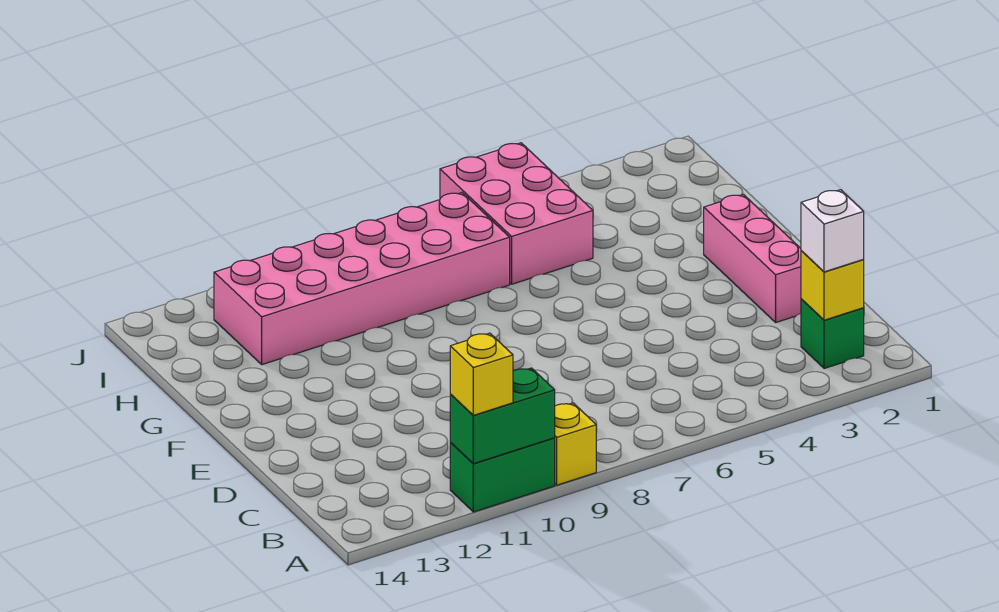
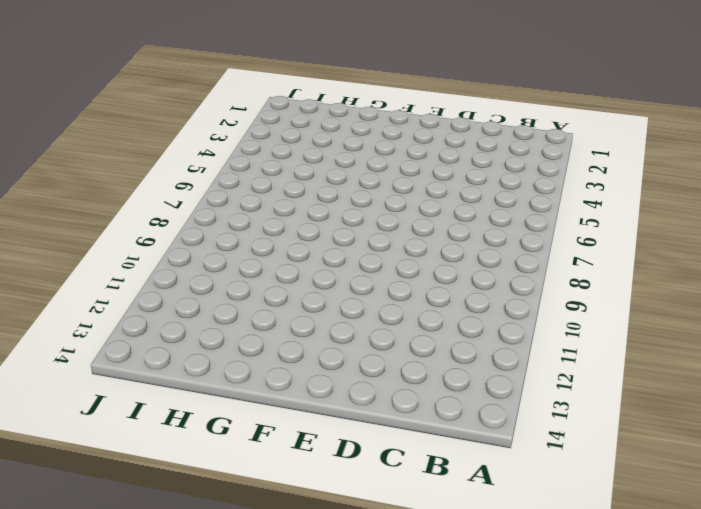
none -> yellow 1x1 brick [555,403,596,485]
none -> green 1x2 brick [450,438,555,512]

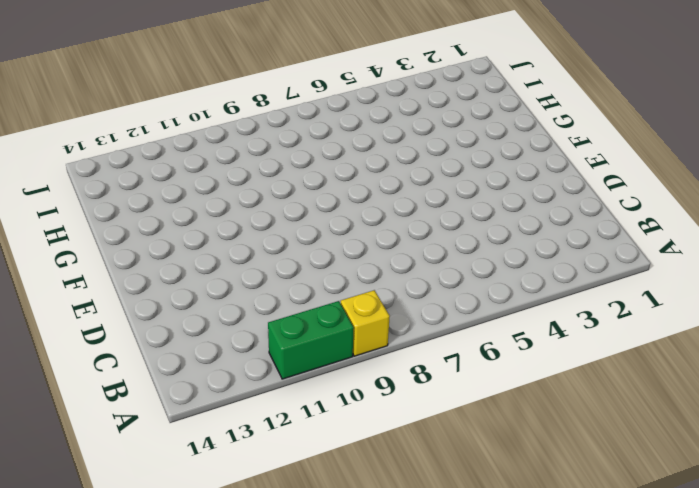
none -> green 1x1 brick [801,299,864,369]
none -> pink 1x3 brick [704,194,801,322]

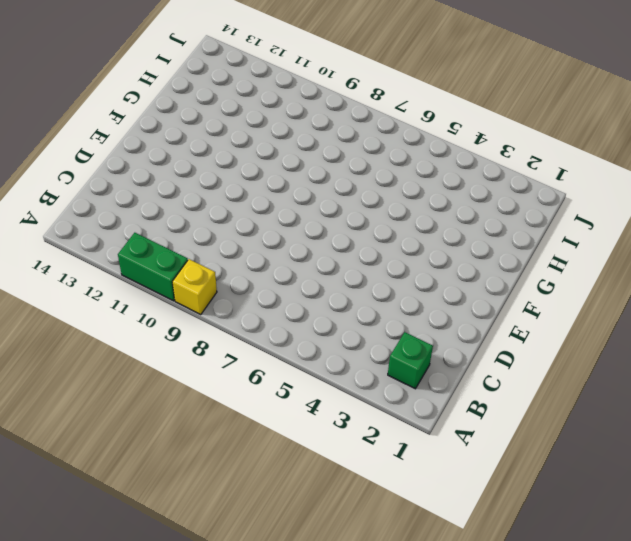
none -> pink 1x3 brick [704,194,801,322]
none -> pink 2x3 brick [440,143,593,284]

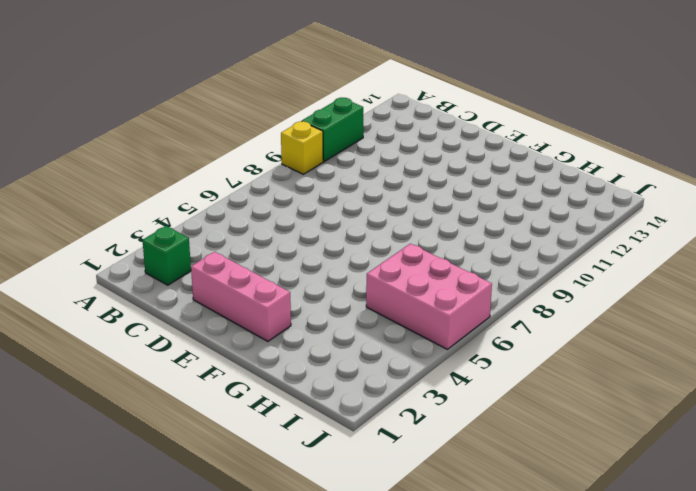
none -> pink 2x6 brick [214,193,510,365]
none -> green 1x2 brick [450,368,555,464]

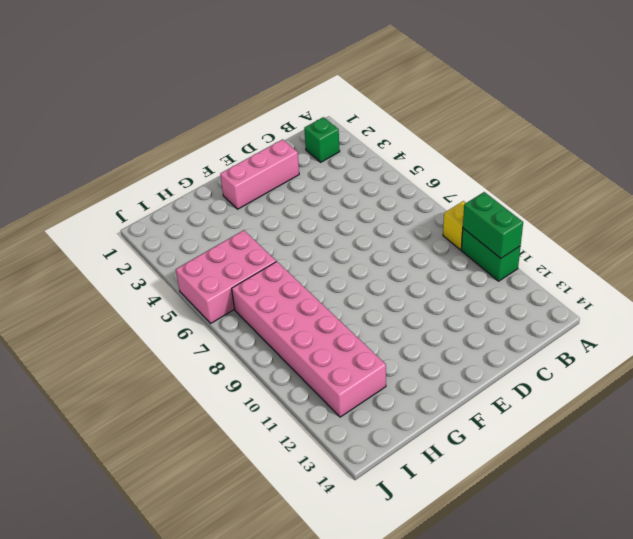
none -> yellow 1x1 brick [801,251,864,320]
none -> yellow 1x1 brick [450,333,513,415]

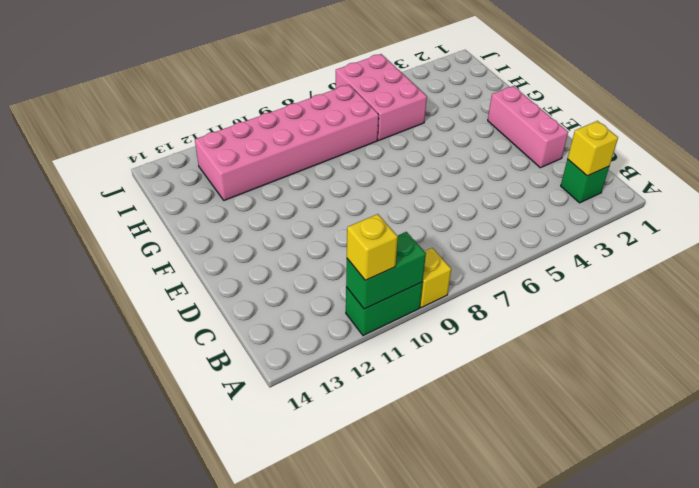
none -> white 1x1 brick [801,190,864,272]

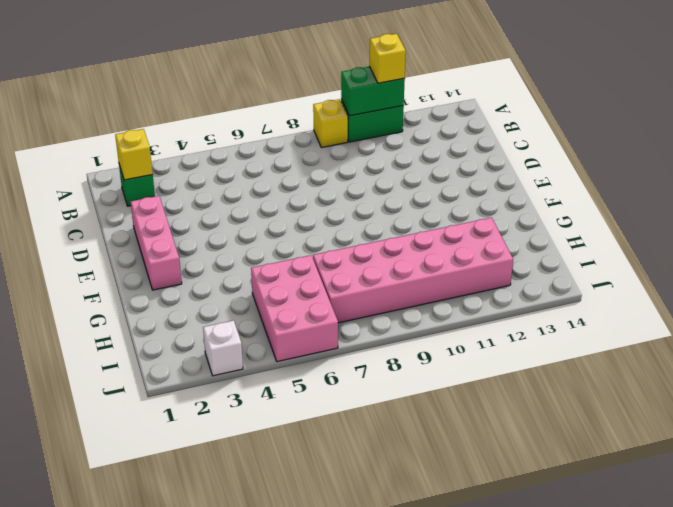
white 1x1 brick [203,320,243,376] -> white 1x1 brick moved to [801,190,864,272]

